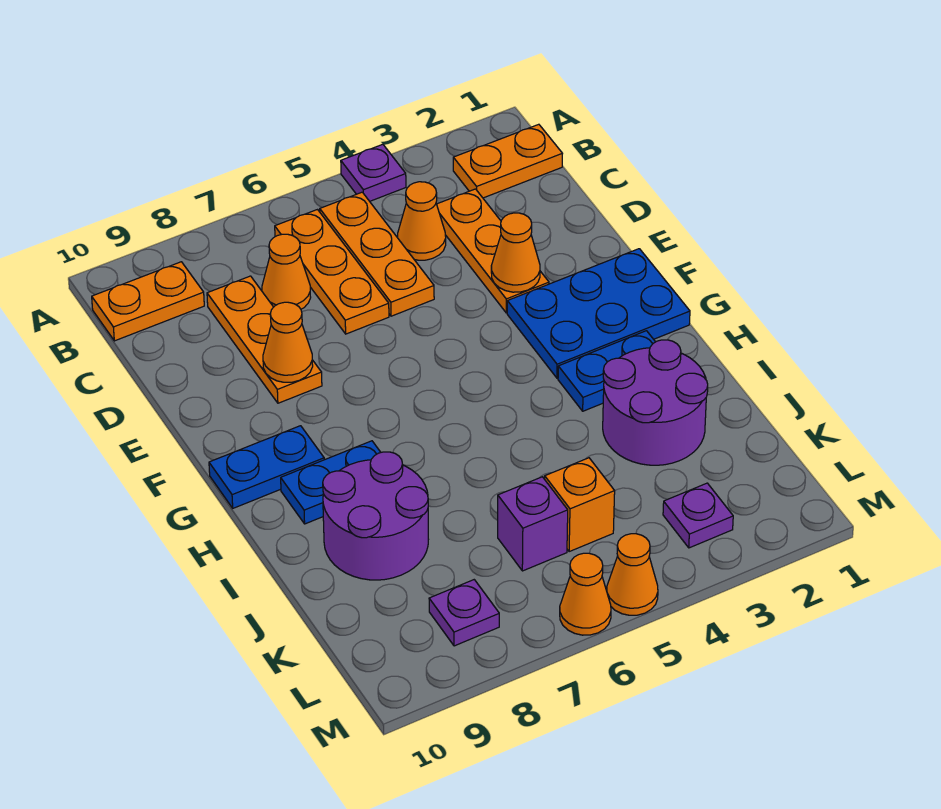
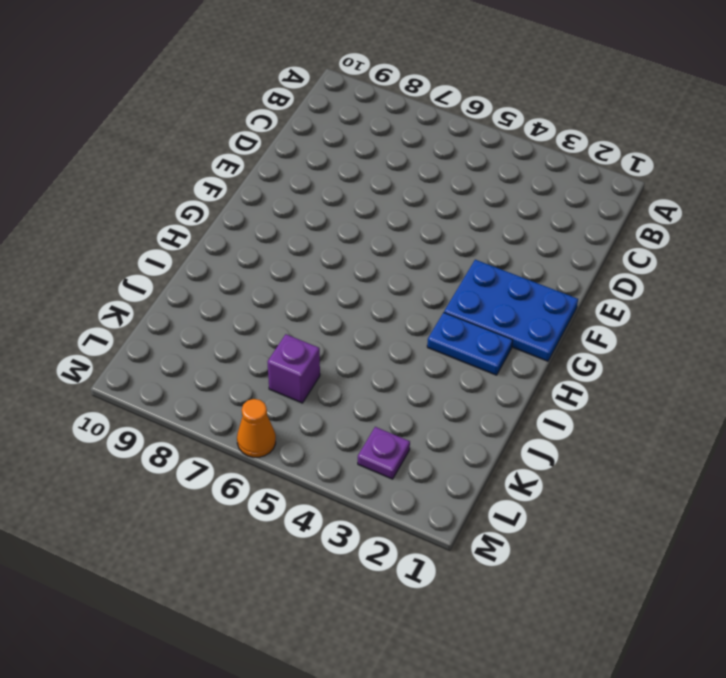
none -> purple 1x1 plate [341,144,406,201]
none -> orange 1x2 plate [453,124,563,198]
none -> orange 1x3 plate [320,192,434,316]

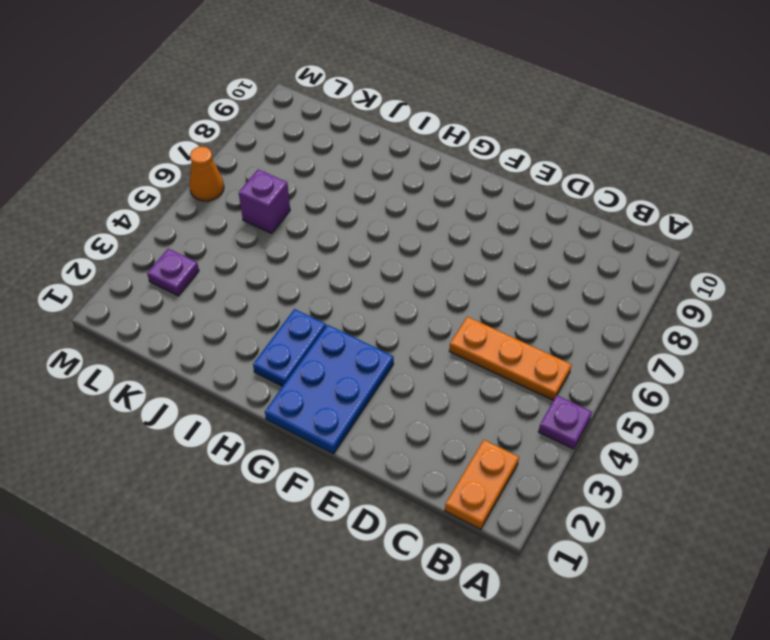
none -> orange 1x3 plate [275,210,389,334]
none -> orange 1x2 plate [92,262,204,341]
none -> orange 1x3 plate [437,189,549,313]

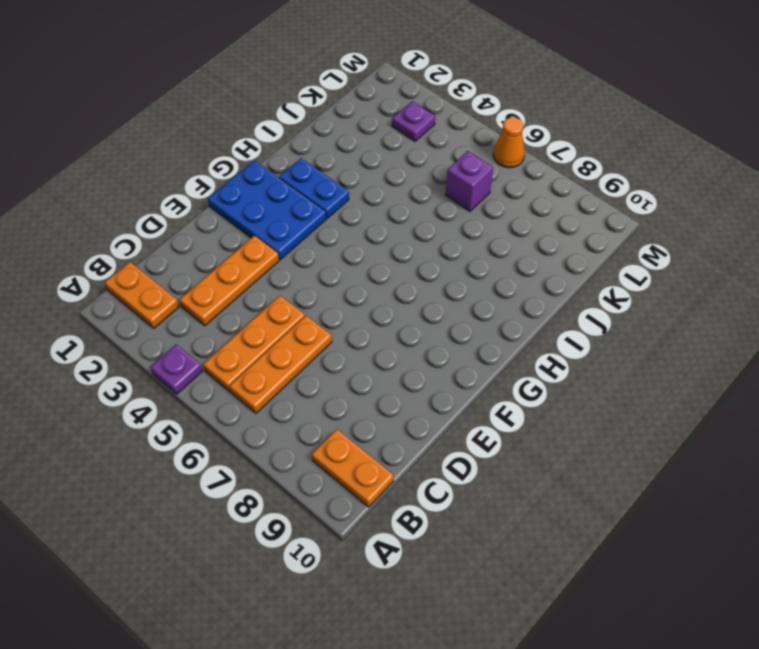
none -> orange 1x1 cone [398,182,446,260]
none -> orange 1x1 cone [262,234,311,309]
none -> orange 1x3 plate [207,276,322,403]

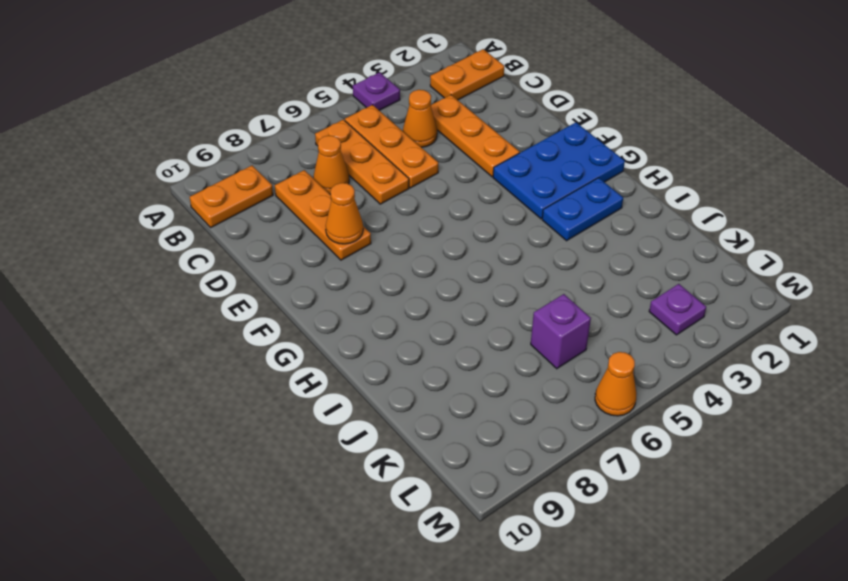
none -> blue 1x2 plate [209,426,324,508]
none -> blue 1x2 plate [281,441,381,524]
none -> purple 2x2 round brick [603,340,708,465]

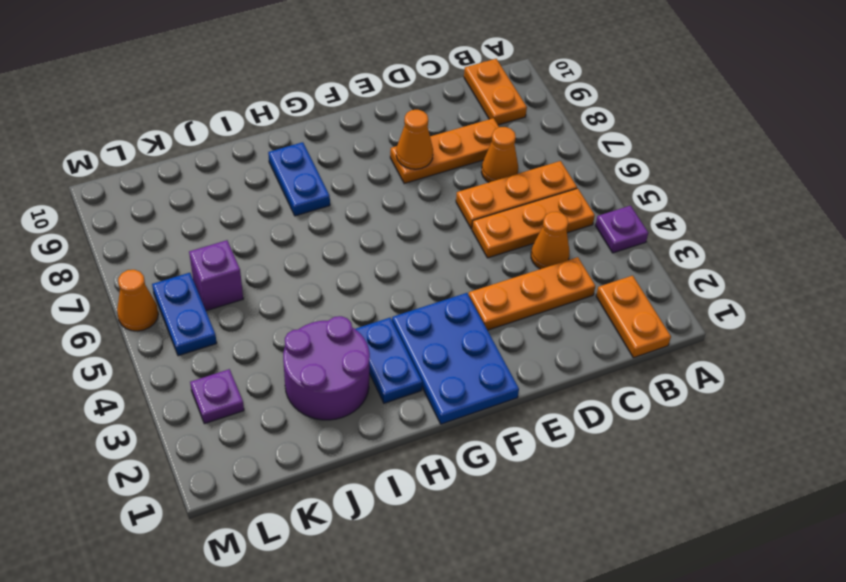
blue 1x2 plate [152,273,217,356] -> blue 1x2 plate moved to [209,426,324,508]
none -> purple 2x2 round brick [323,452,428,580]
none -> orange 1x1 brick [545,458,615,551]
none -> purple 1x1 plate [429,580,499,646]

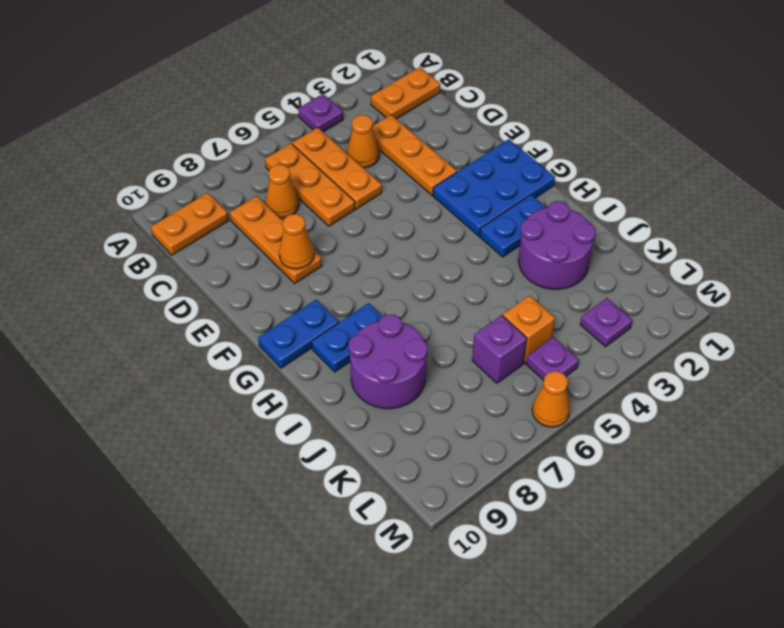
purple 1x1 plate [526,337,579,380] -> purple 1x1 plate moved to [429,580,499,646]
none -> orange 1x1 cone [607,534,658,615]
none -> orange 1x1 cone [491,213,540,292]

